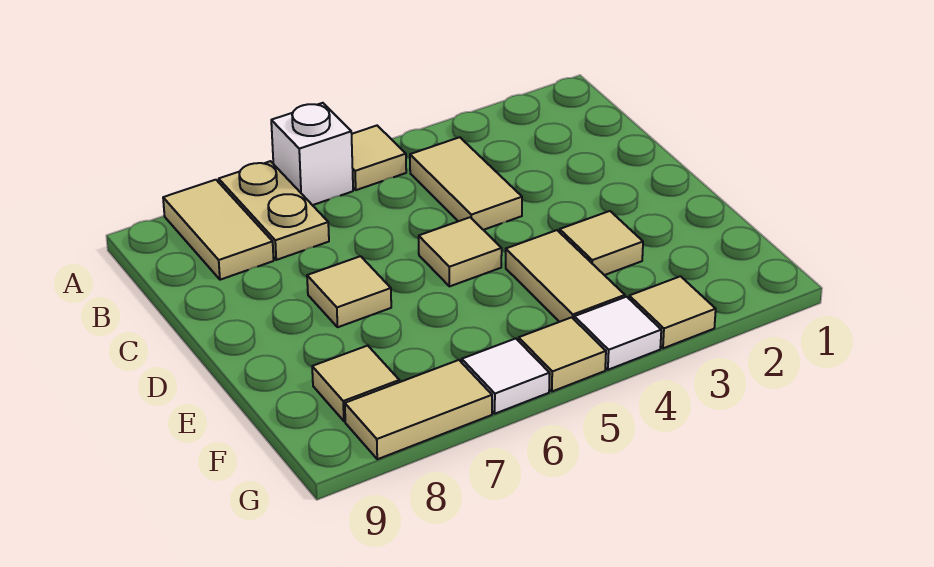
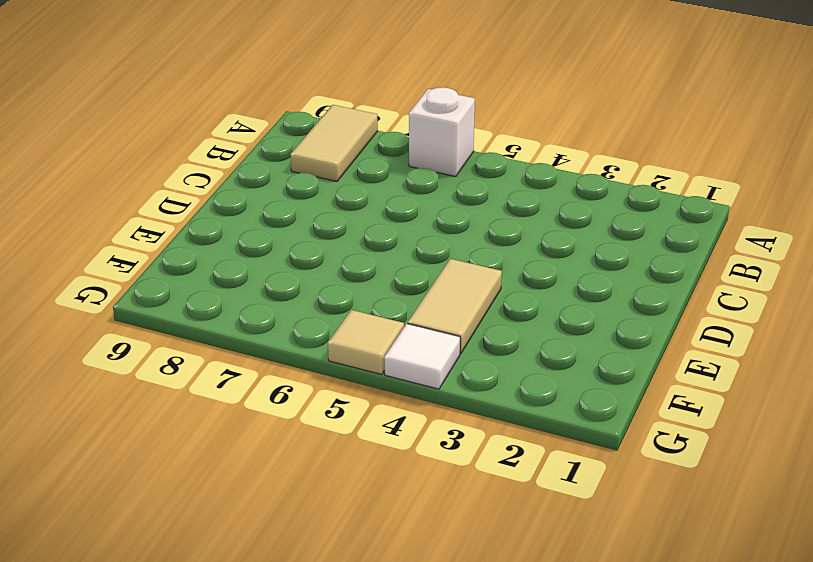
none -> tan 1x1 tile [352,126,406,190]
none -> tan 1x2 plate [219,161,329,260]
none -> tan 1x2 tile [410,137,522,230]

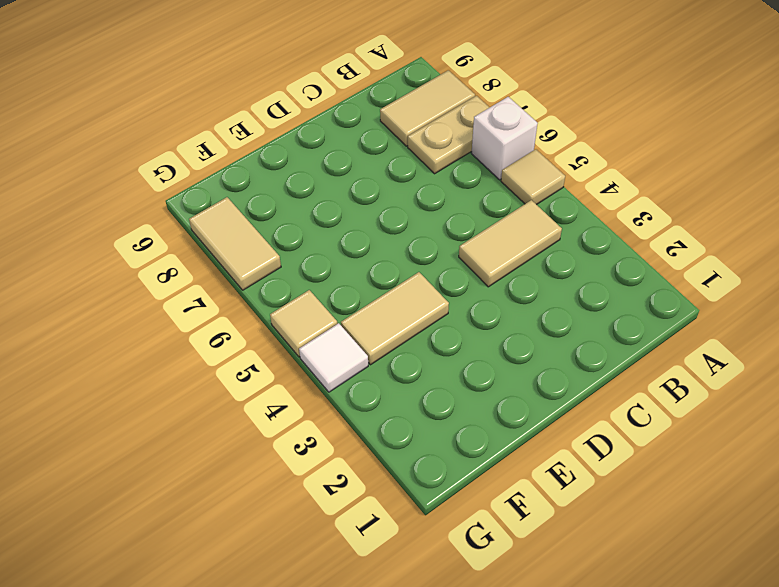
none -> tan 1x1 tile [419,217,502,286]
none -> tan 1x1 tile [307,256,391,327]
none -> tan 1x1 tile [560,211,643,275]

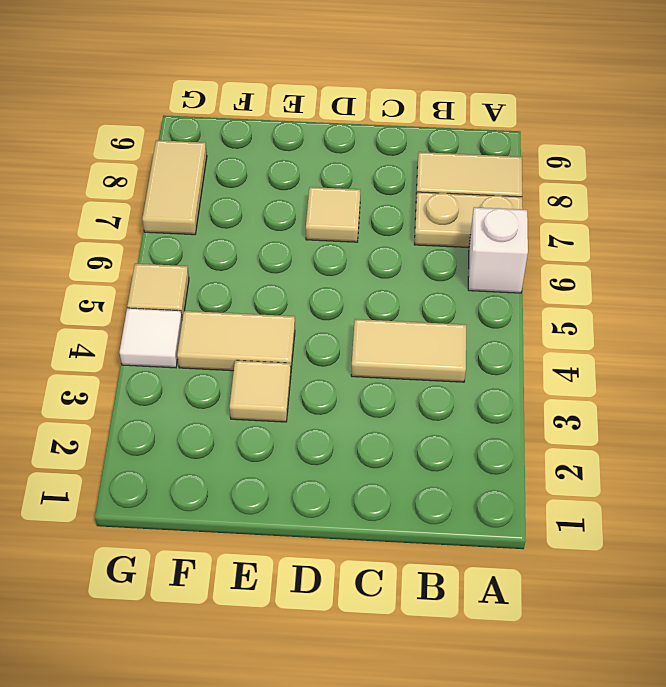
none -> tan 1x1 tile [352,126,406,190]
none -> tan 1x1 tile [419,217,502,286]
none -> tan 1x1 tile [312,346,399,421]

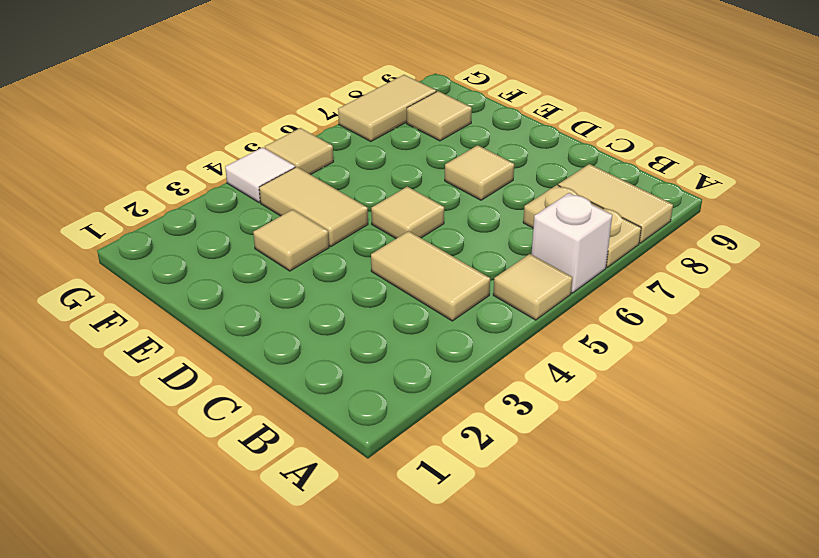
none -> tan 1x1 tile [629,276,716,348]
none -> white 1x1 tile [462,339,550,414]

